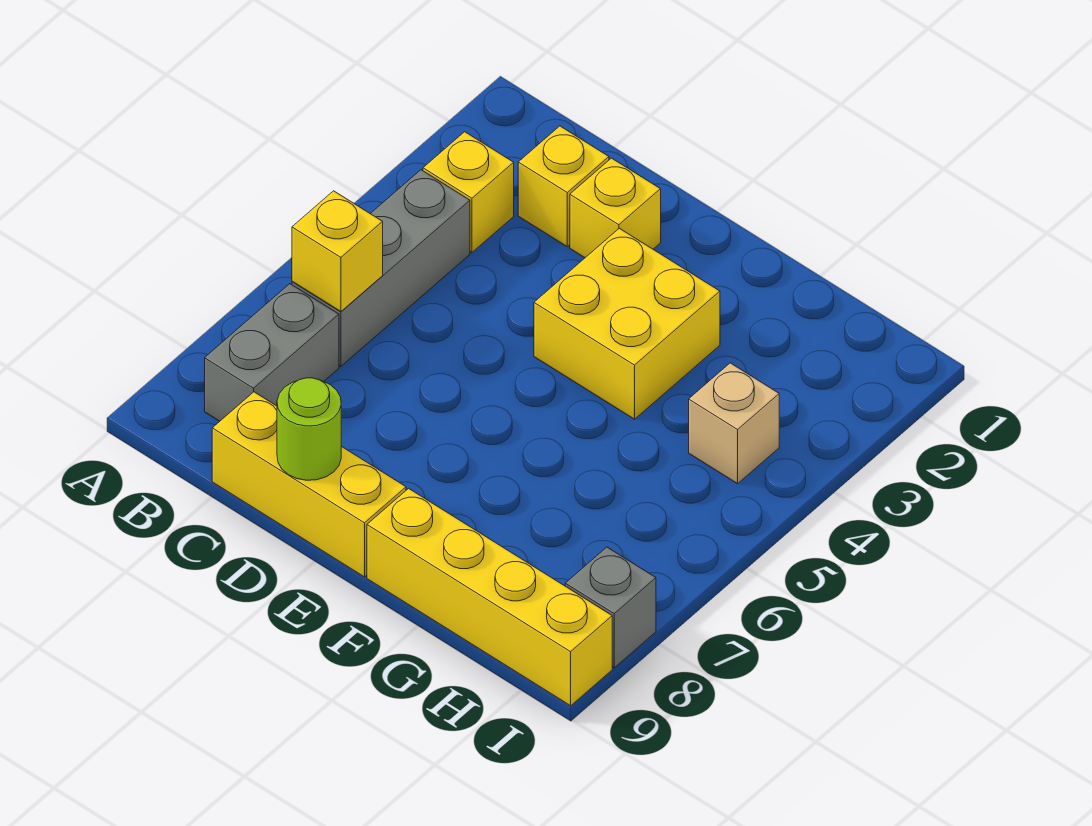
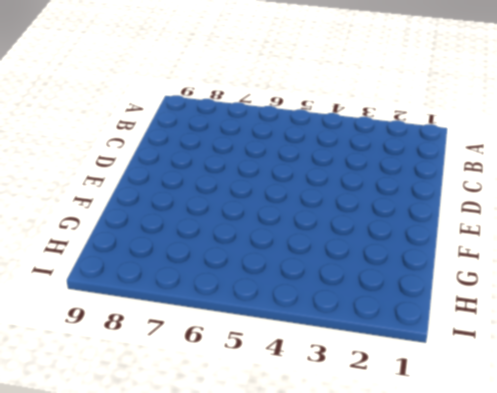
none -> yellow 1x1 brick [423,132,514,252]
none -> grey 1x3 brick [292,170,470,366]
none -> grey 1x2 brick [205,284,339,421]

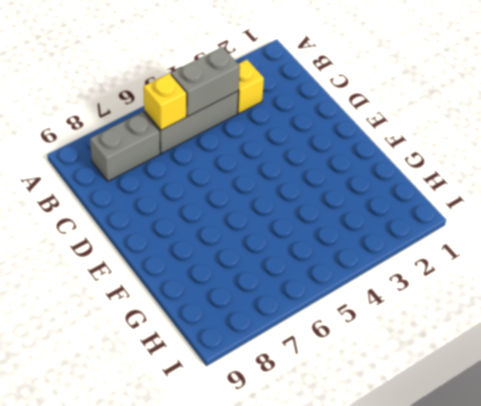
grey 1x2 brick [171,47,240,116] -> none
none -> yellow 1x1 brick [518,126,609,247]
none -> yellow 1x3 brick [212,392,406,577]
none -> yellow 1x1 brick [570,158,661,258]

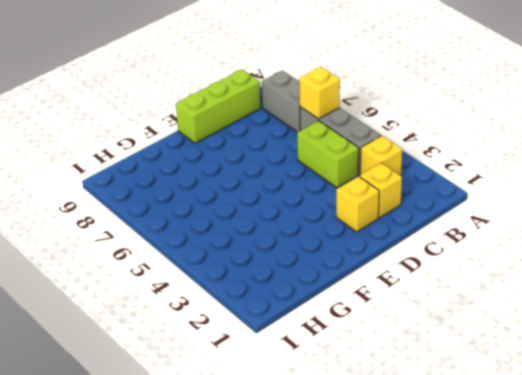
lime 1x2 brick [297,121,359,188] -> none
lime 1x3 brick [176,69,261,143] -> yellow 1x3 brick [212,392,406,577]
none -> yellow 2x2 brick [534,228,720,419]
none -> yellow 1x4 brick [367,488,612,706]
none -> tan 1x1 brick [689,363,779,484]

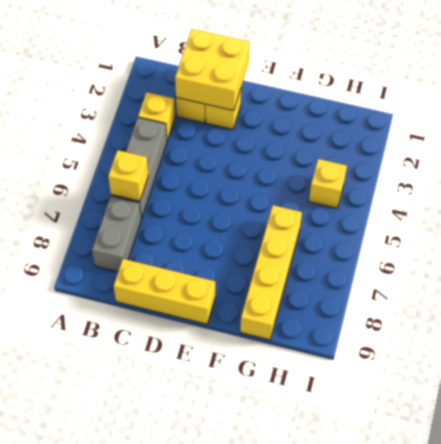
yellow 2x2 brick [175,29,249,111] -> yellow 2x2 brick moved to [534,228,720,419]
yellow 1x4 brick [240,205,302,340] -> yellow 1x4 brick turned to [367,488,612,706]
yellow 1x1 brick [309,159,347,208] -> tan 1x1 brick [689,363,779,484]
none -> grey 1x1 brick [565,547,656,668]
none -> lime 1x1 round brick [277,378,341,480]

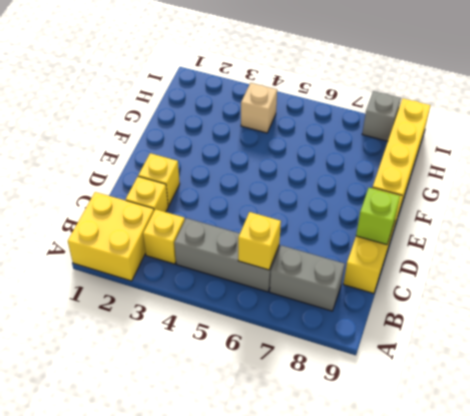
yellow 2x2 brick [68,192,154,281] -> yellow 2x2 brick moved to [534,228,720,419]
lime 1x1 brick [356,188,400,245] -> lime 1x1 round brick [277,378,341,480]

